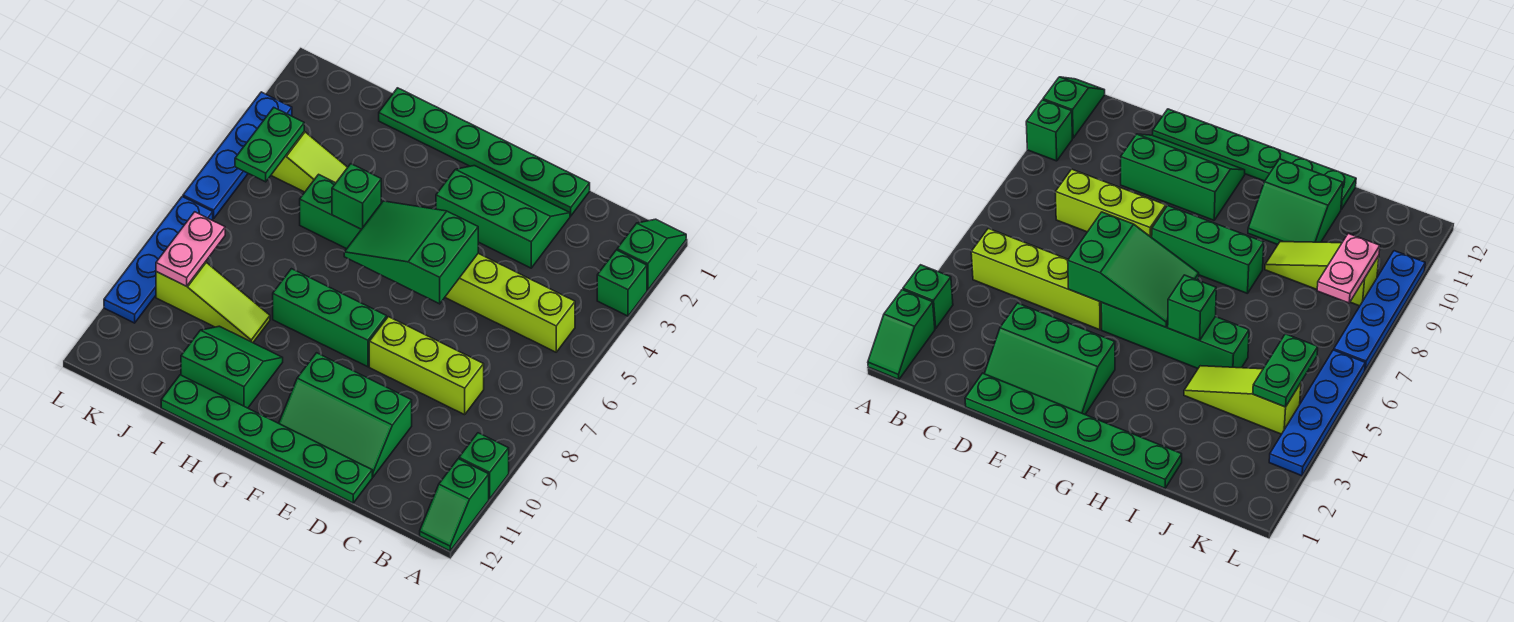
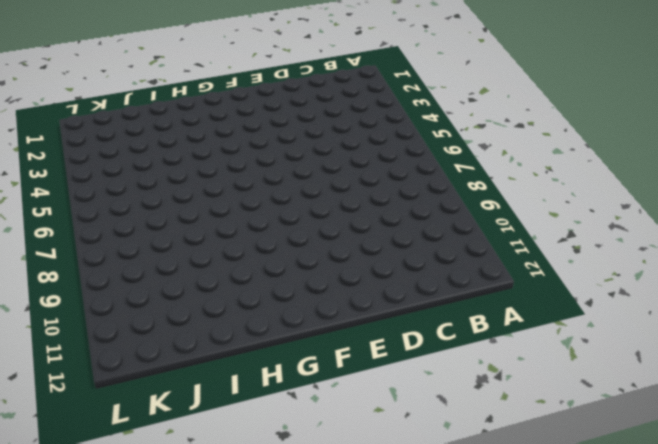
none -> green 1x2 slope [617,219,686,290]
none -> green 1x1 brick [597,250,647,316]
none -> green 1x1 brick [459,433,509,499]

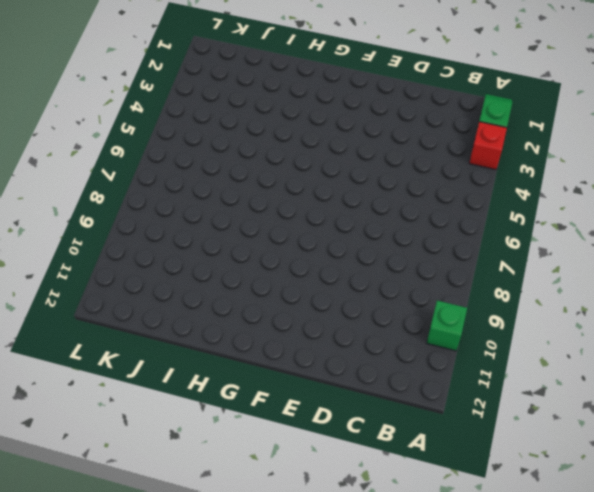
red 1x1 brick [469,122,507,170] -> green 1x1 brick [597,250,647,316]
none -> green 1x2 slope [420,459,489,551]
none -> lime 1x4 brick [445,253,575,352]
none -> lime 1x3 brick [369,317,484,415]

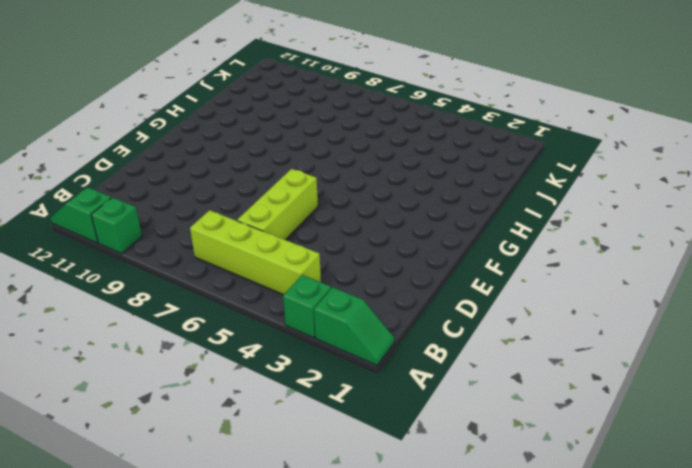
lime 1x4 brick [190,210,321,295] -> lime 1x4 brick turned to [445,253,575,352]
lime 1x3 brick [237,169,318,240] -> lime 1x3 brick moved to [369,317,484,415]
none -> green 1x6 plate [379,88,590,216]
none -> green 2x3 slope [436,166,570,268]
none -> green 2x3 slope [279,353,412,477]

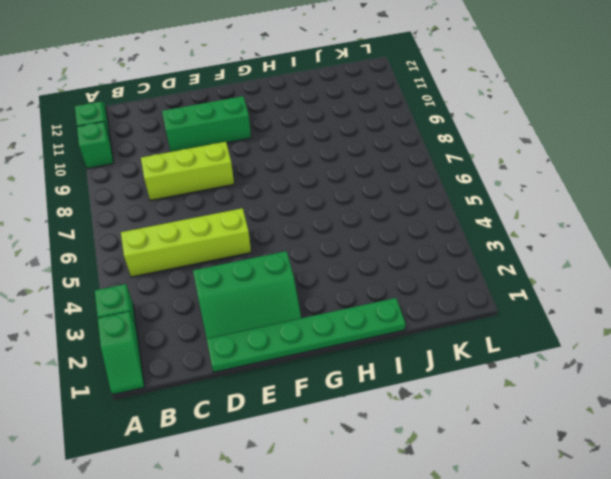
none -> green 1x6 plate [161,375,372,503]
none -> green 1x4 brick [300,174,361,249]
none -> green 1x3 brick [273,269,387,367]

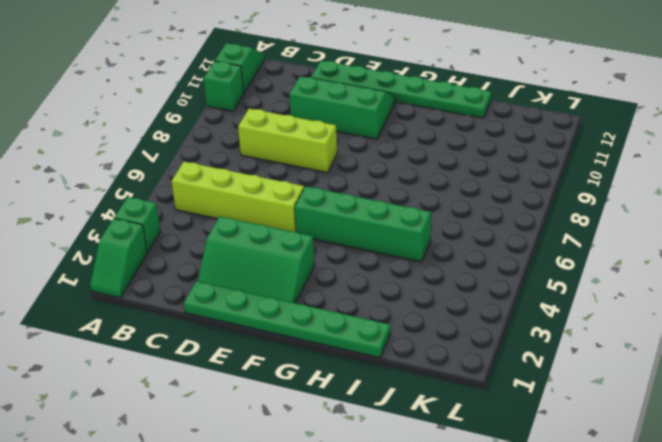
none -> green 1x3 brick [273,269,387,367]
none -> green 2x2 slope [181,326,283,408]
none -> lime 1x3 slope [271,131,348,192]

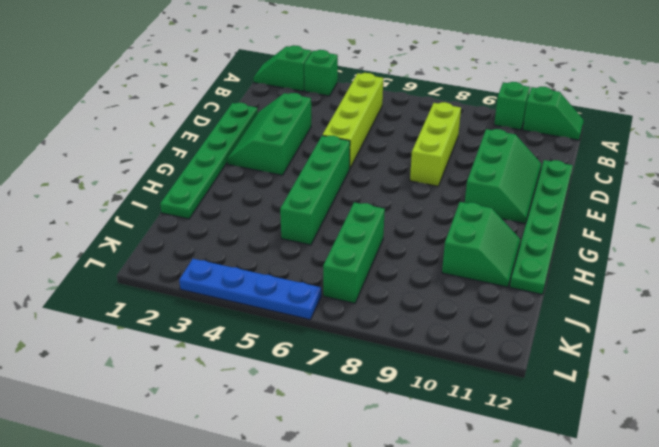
green 2x2 slope [442,202,521,287] -> green 2x2 slope turned to [181,326,283,408]
green 1x3 brick [323,202,385,303] -> green 1x3 brick moved to [273,269,387,367]
none -> lime 1x3 slope [271,131,348,192]
none -> lime 1x3 slope [156,262,270,343]
none -> blue 1x4 plate [104,197,213,323]

